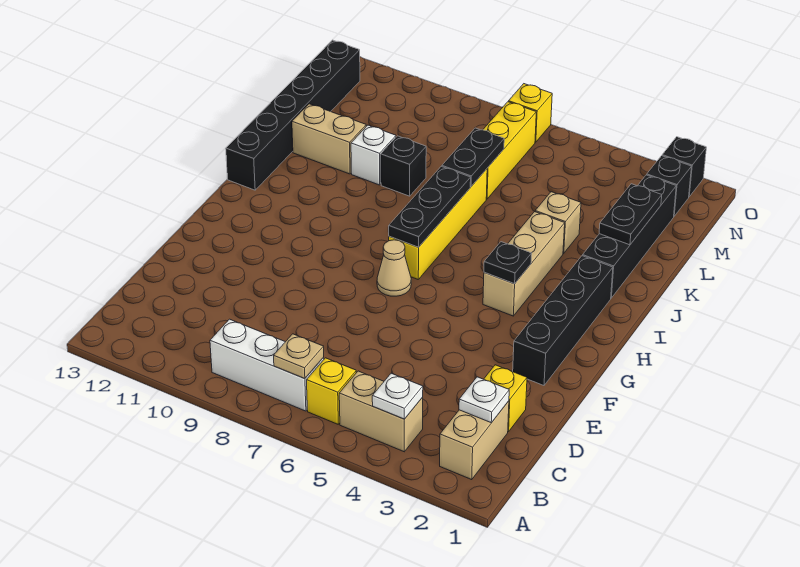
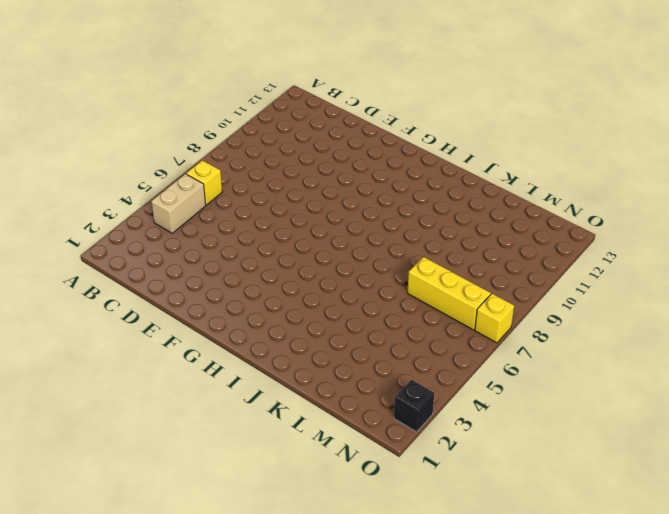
none -> tan 1x2 brick [440,401,509,479]
none -> white 1x3 brick [210,319,324,411]
none -> yellow 1x1 brick [484,365,527,432]

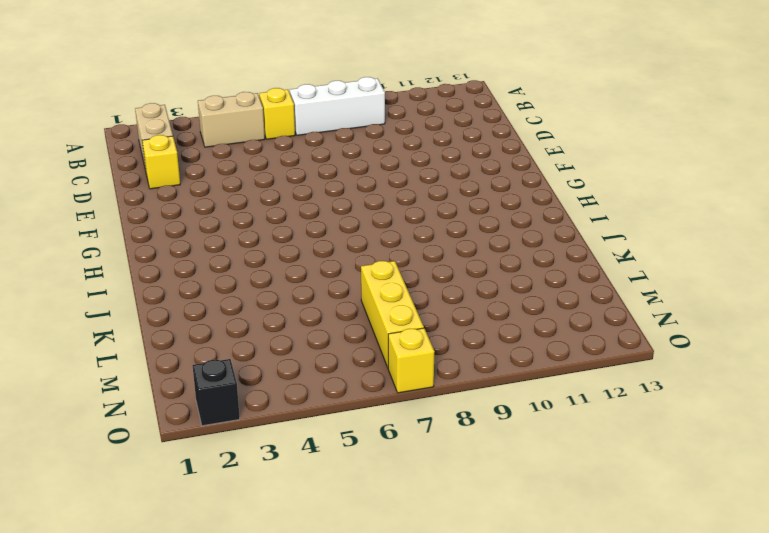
none -> black 1x4 brick [513,256,613,385]
none -> tan 1x1 cone [377,240,411,296]
none -> tan 1x3 brick [483,212,565,316]

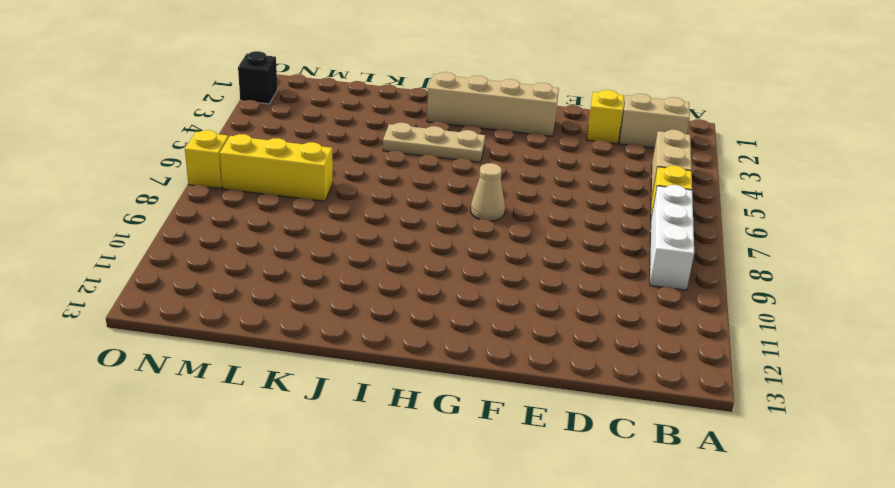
tan 1x4 brick [427,72,559,136] -> black 1x4 brick [513,256,613,385]
tan 1x3 plate [383,123,485,162] -> tan 1x3 brick [483,212,565,316]
none -> yellow 1x4 brick [389,169,487,279]
none -> black 1x6 brick [226,40,360,190]
none -> black 1x4 brick [583,175,676,298]

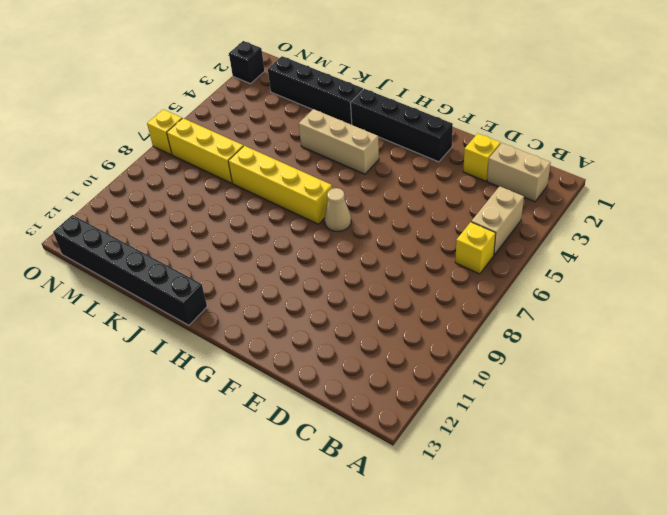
none -> white 1x3 brick [210,319,324,411]
none -> tan 1x1 brick [535,192,581,253]
none -> black 1x1 brick [381,136,426,196]

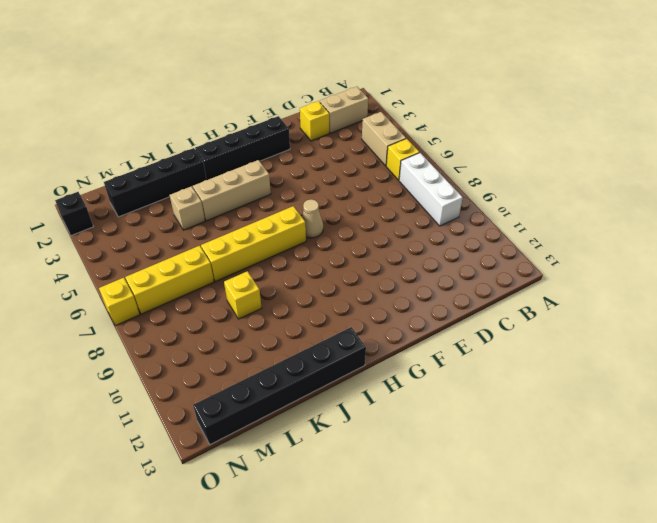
yellow 1x1 brick [224,271,262,319] -> black 1x1 brick [381,136,426,196]
none -> white 1x1 brick [351,125,396,185]
none -> tan 1x2 brick [292,104,366,174]
none -> black 1x1 brick [647,156,692,216]

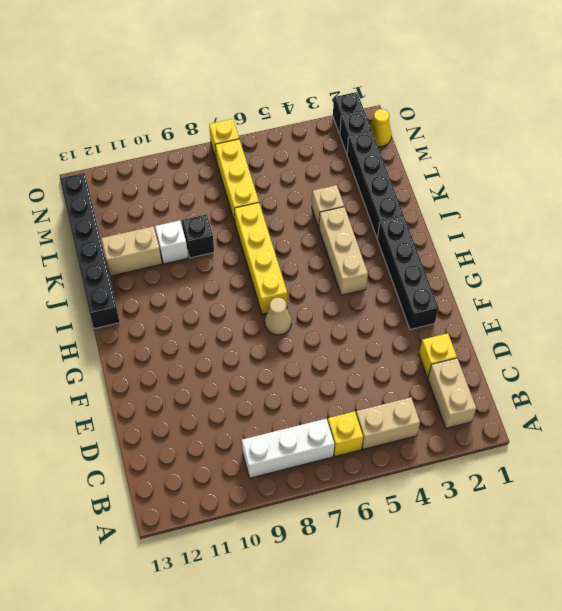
yellow 1x1 cone [370,109,392,147] -> none
none -> white 1x1 plate [372,373,423,419]
none -> tan 1x1 plate [274,334,324,379]
none -> white 1x1 plate [459,377,509,423]

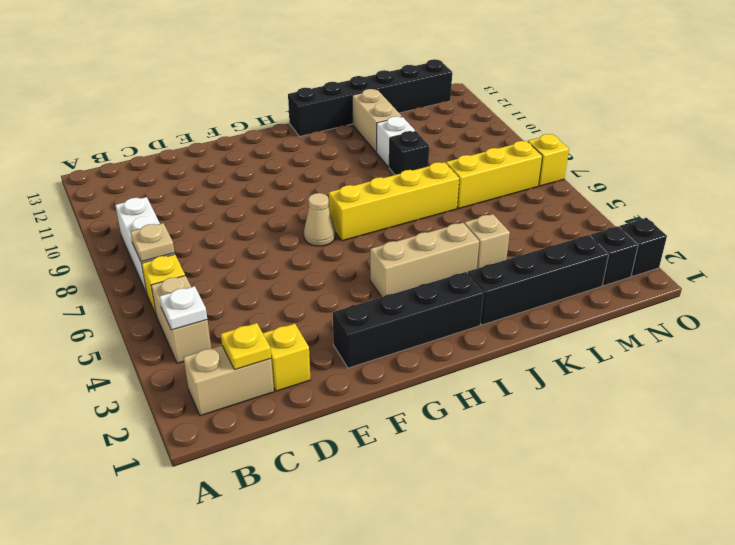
yellow 1x1 plate [221,323,271,370] -> white 1x1 plate [459,377,509,423]
none -> black 1x1 plate [484,242,532,284]
none -> black 1x3 plate [389,166,471,247]
none -> black 1x2 plate [599,184,662,245]

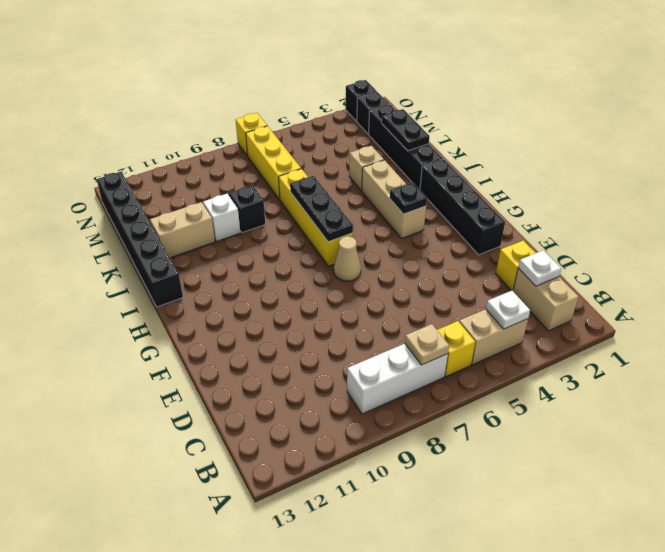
none -> black 1x2 plate [442,128,504,186]

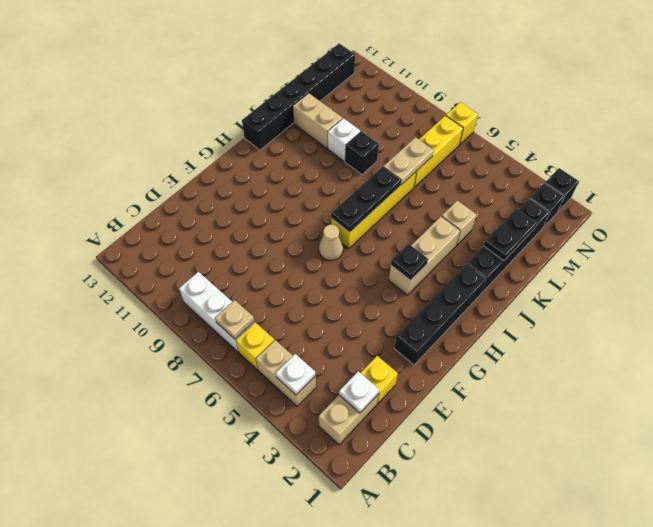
tan 1x2 plate [383,137,434,185] -> black 1x2 plate [442,128,504,186]

